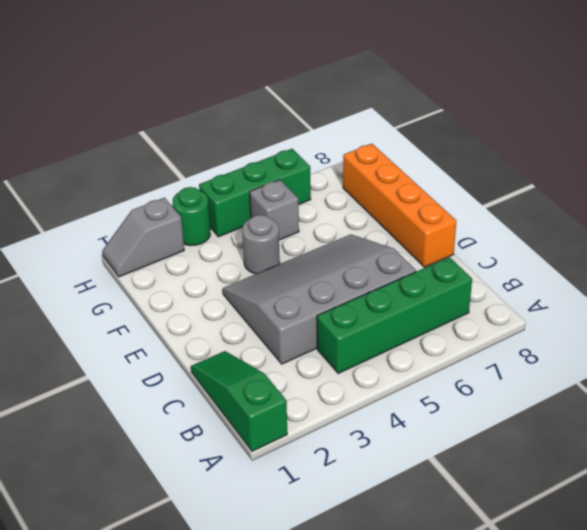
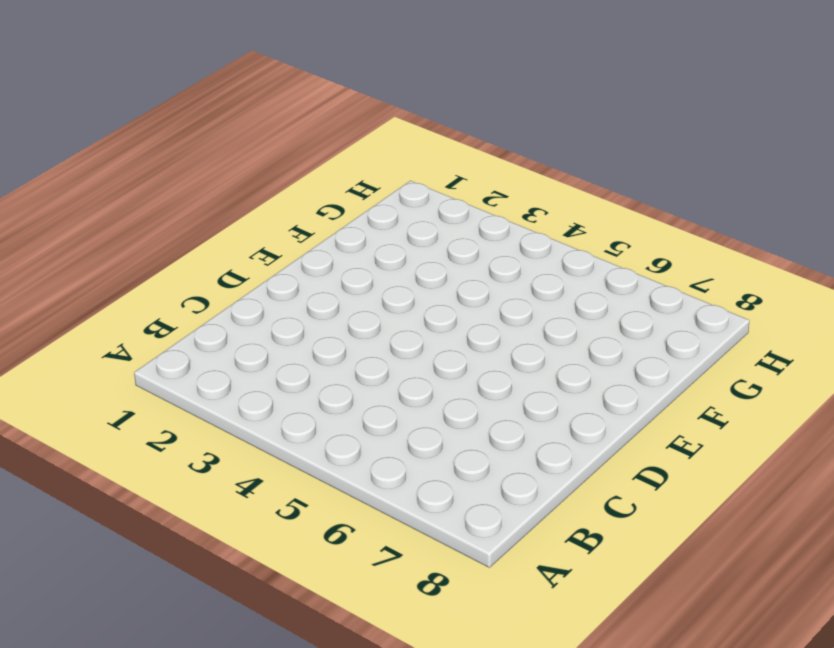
none -> green 1x3 slope [191,351,287,451]
none -> green 1x4 brick [317,257,472,374]

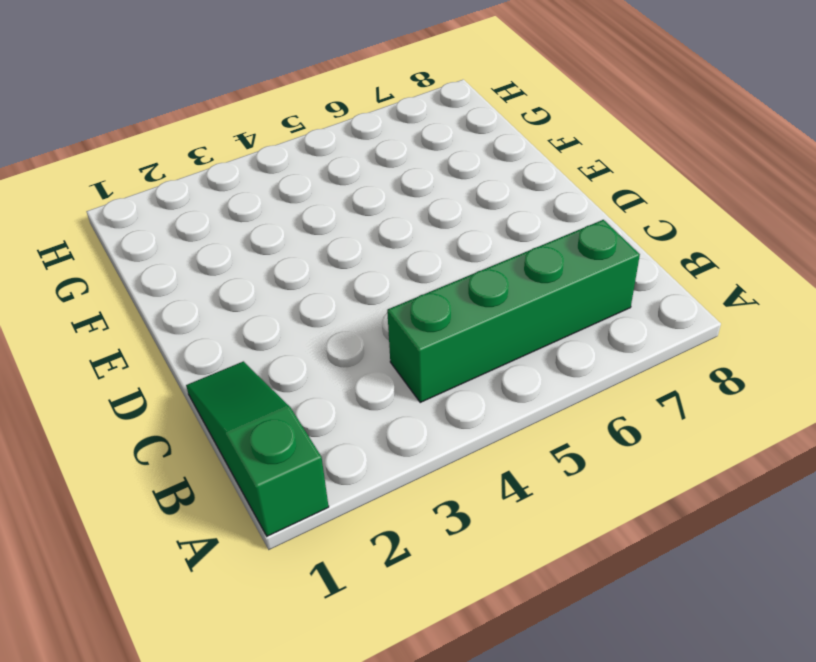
none -> grey 3x4 slope [223,234,416,364]
none -> orange 1x4 brick [343,144,457,267]

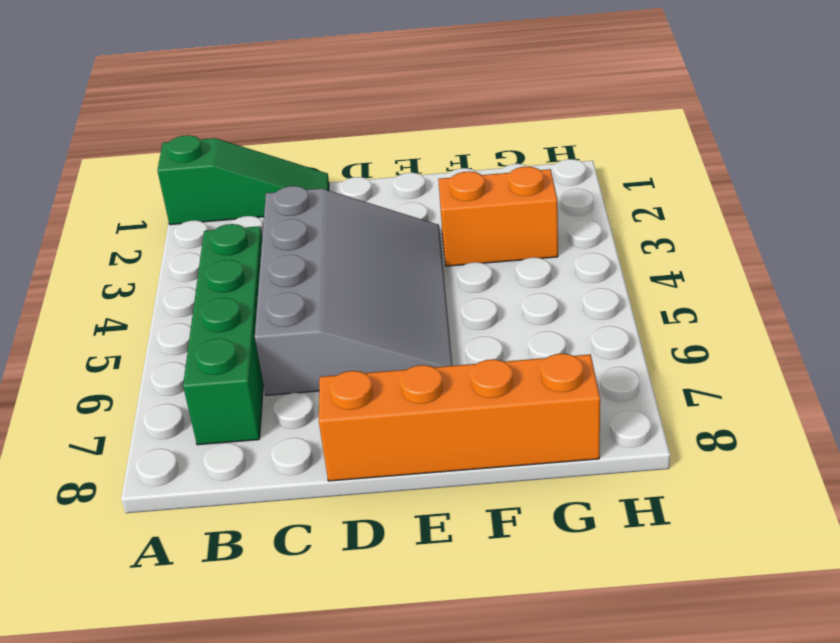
orange 1x2 brick [438,167,558,266] -> none
none -> grey 1x1 round brick [242,215,280,274]
none -> grey 1x1 brick [250,180,299,240]

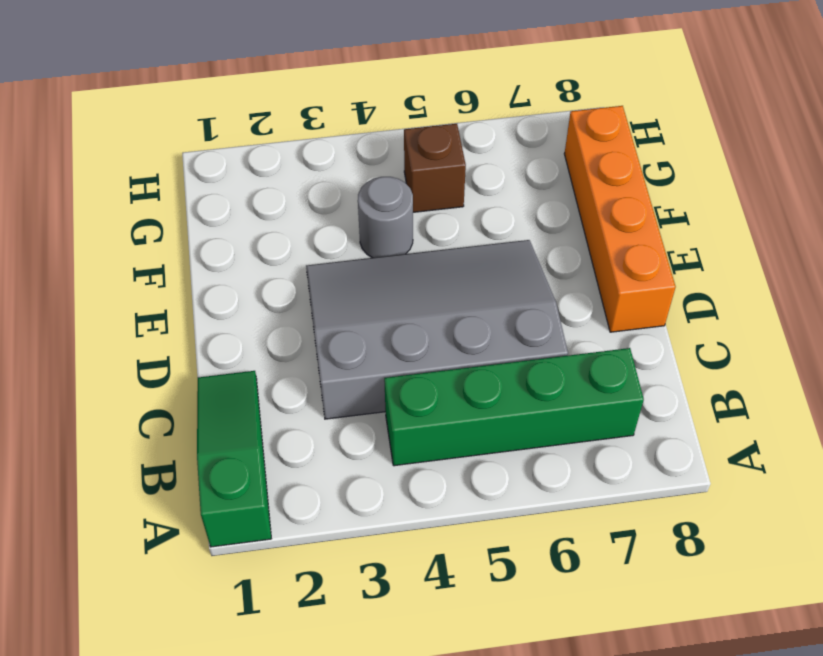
brown 1x1 brick [404,124,466,212] -> grey 1x1 brick [250,180,299,240]
none -> grey 1x2 slope [102,198,184,277]
none -> green 1x1 round brick [173,187,210,246]

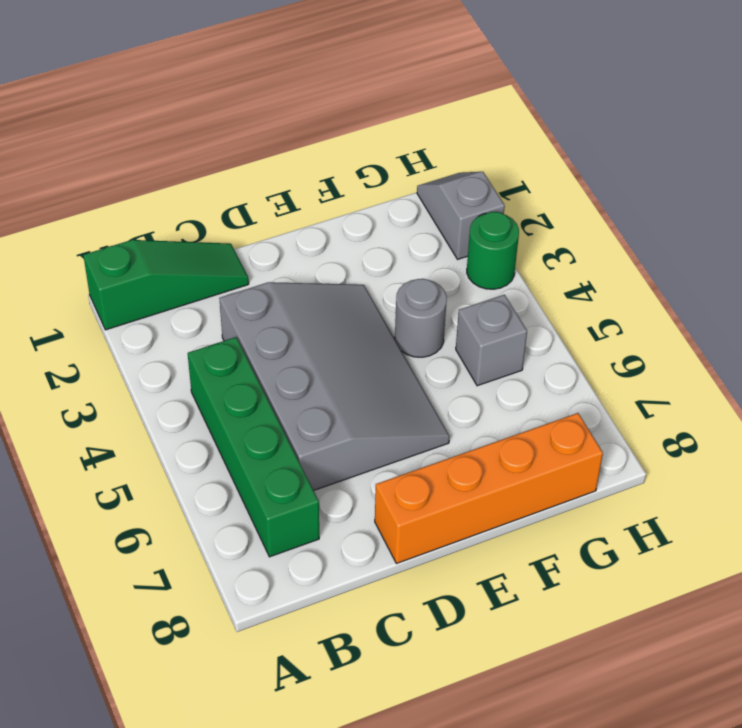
none -> green 1x3 brick [199,149,311,237]

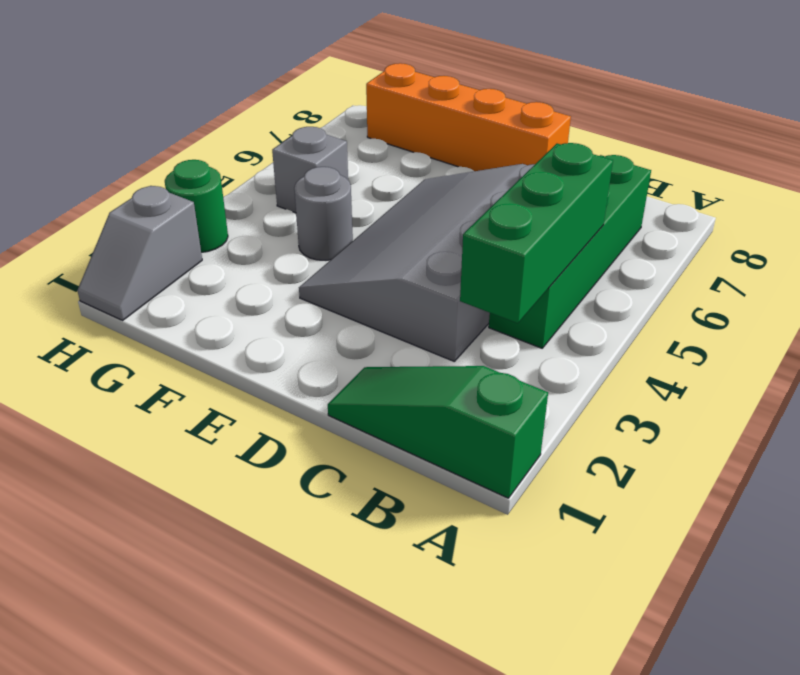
green 1x3 brick [460,143,613,323] -> green 1x3 brick moved to [199,149,311,237]

